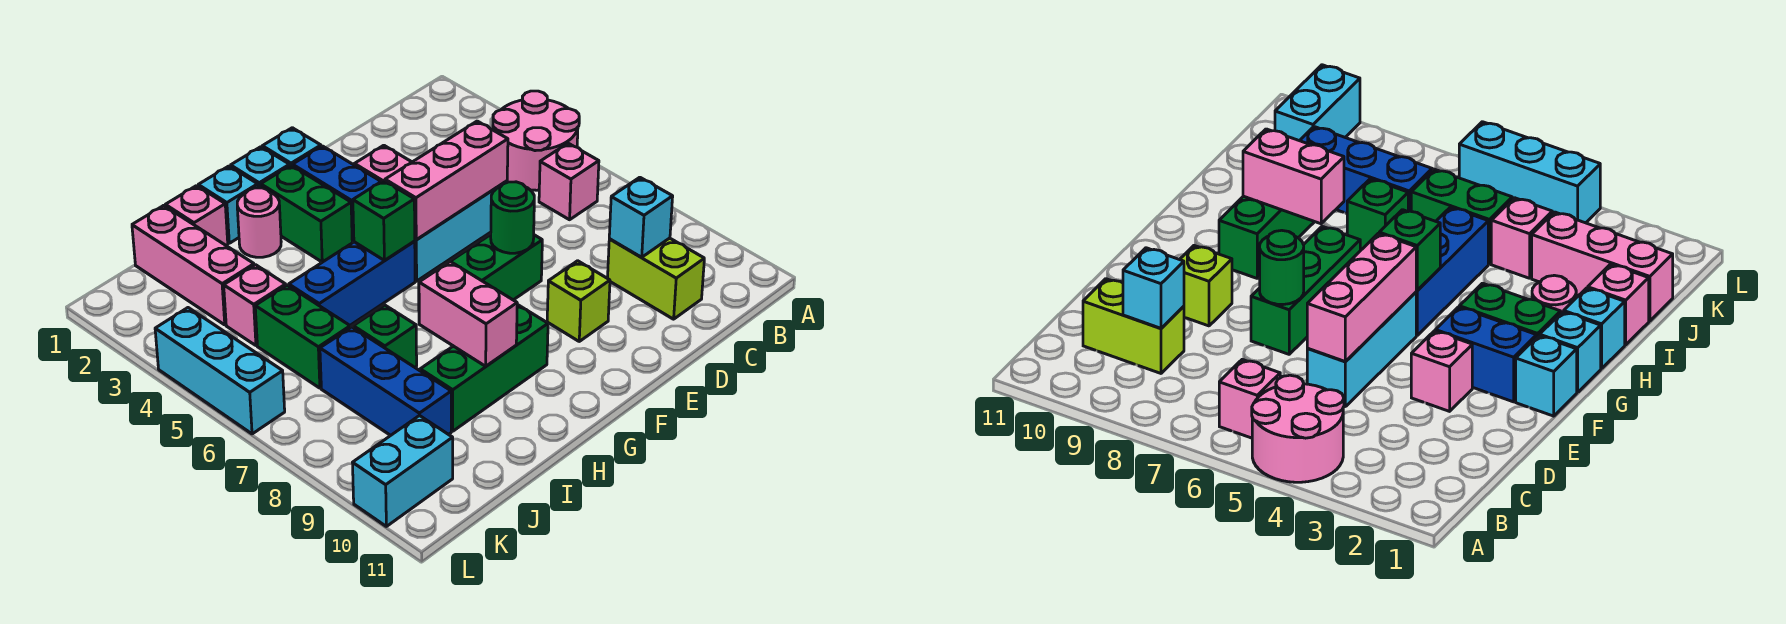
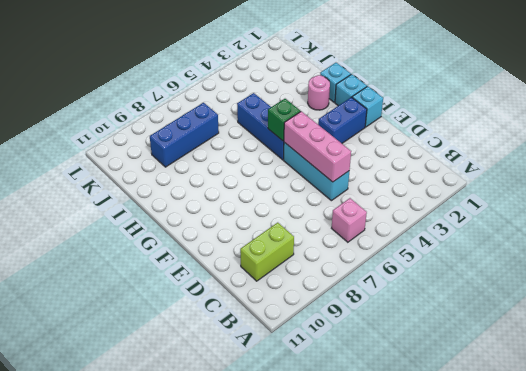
none -> pink 2x2 round brick [493,91,579,190]
none -> pink 1x1 brick [354,145,412,181]
none -> green 1x3 brick [451,235,542,300]

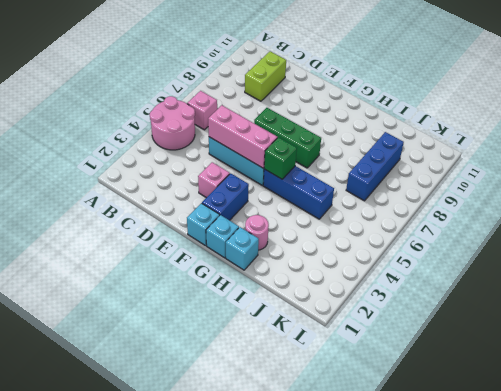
none -> lime 1x1 brick [547,261,610,341]
none -> green 1x2 brick [261,165,352,262]
none -> green 1x3 brick [420,304,548,431]

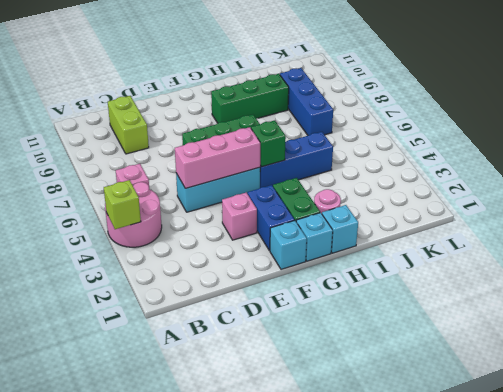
lime 1x1 brick [104,180,141,229] -> lime 1x1 brick moved to [547,261,610,341]
none -> pink 1x1 brick [165,186,228,245]
none -> green 1x1 brick [353,305,417,367]
none -> pink 1x3 brick [132,205,254,325]

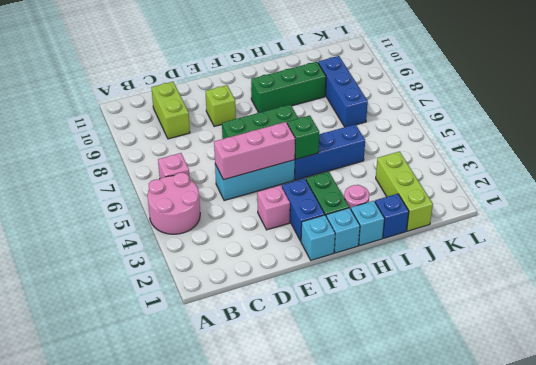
blue 1x1 brick [375,194,409,238] -> pink 1x1 brick [165,186,228,245]
lime 1x3 brick [376,152,433,231] -> pink 1x3 brick [132,205,254,325]
none -> green 1x1 brick [353,305,417,367]
none -> pink 1x1 brick [224,265,286,345]
none -> green 1x2 brick [255,285,350,388]

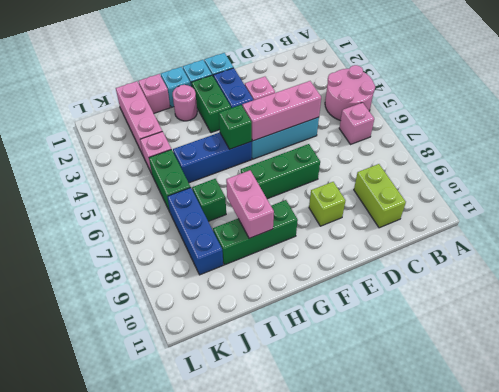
none -> cyan 1x2 brick [353,415,453,526]
none -> cyan 1x3 brick [155,308,285,434]
none -> cyan 1x1 brick [609,177,673,257]

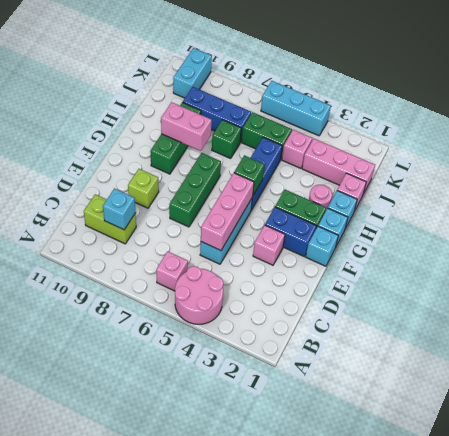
none -> green 1x1 round brick [491,182,534,253]

